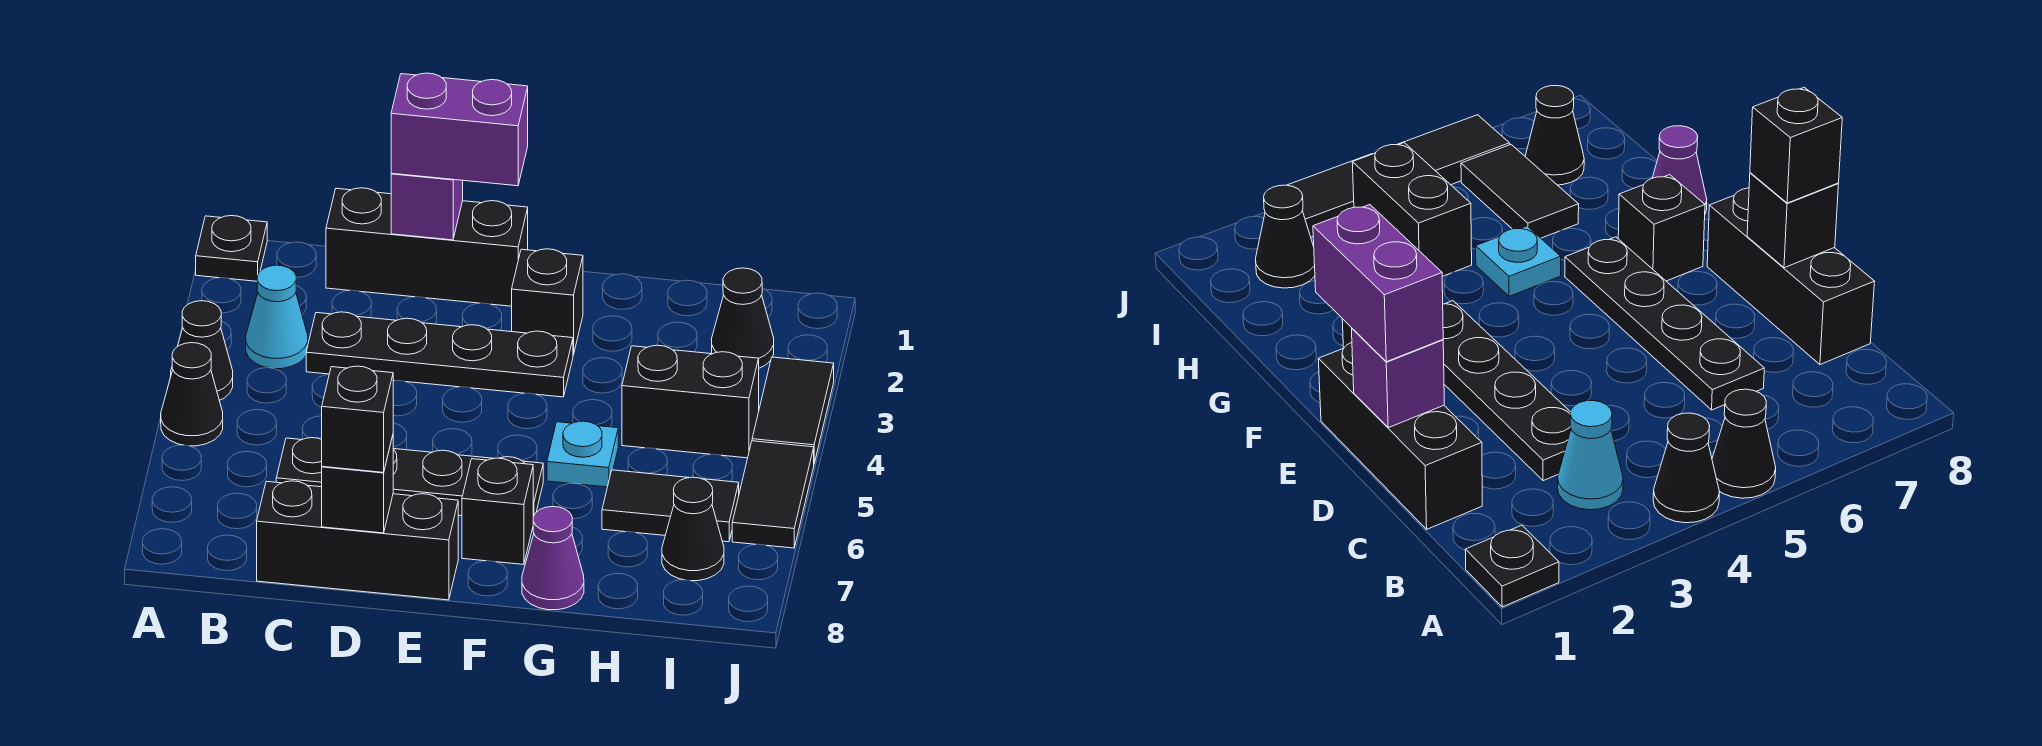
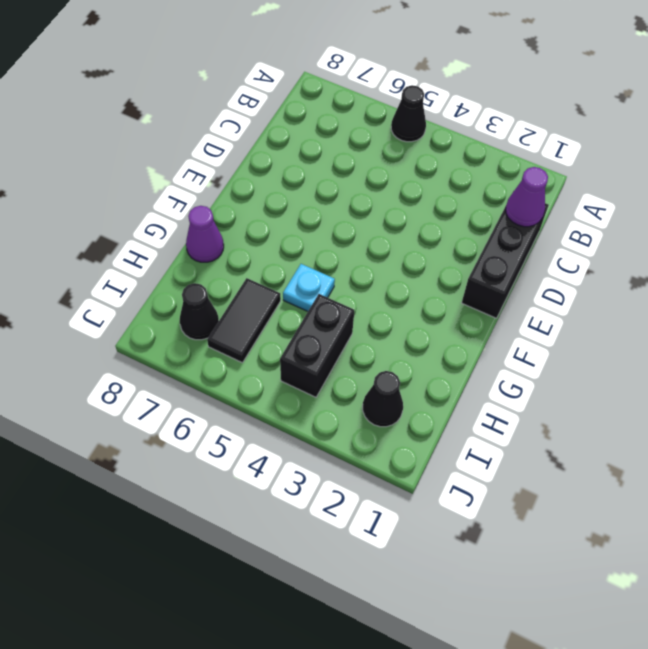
purple 1x1 cone [506,167,548,227] -> none
none -> black 1x1 plate [196,216,267,281]
none -> black 1x1 cone [171,301,233,400]
none -> cyan 1x1 cone [246,265,308,369]

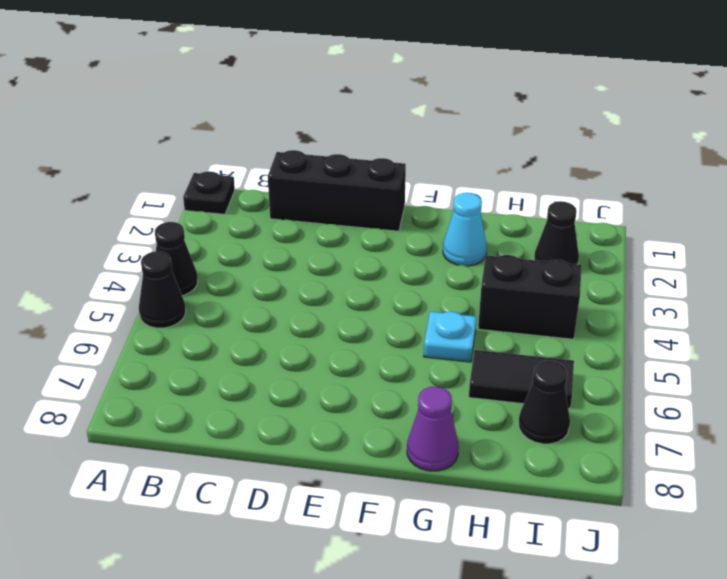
cyan 1x1 cone [443,193,487,266] -> cyan 1x1 cone moved to [246,265,308,369]
none -> black 1x4 plate [306,312,573,397]
none -> black 1x4 plate [276,438,543,517]
none -> black 1x3 brick [257,481,458,600]

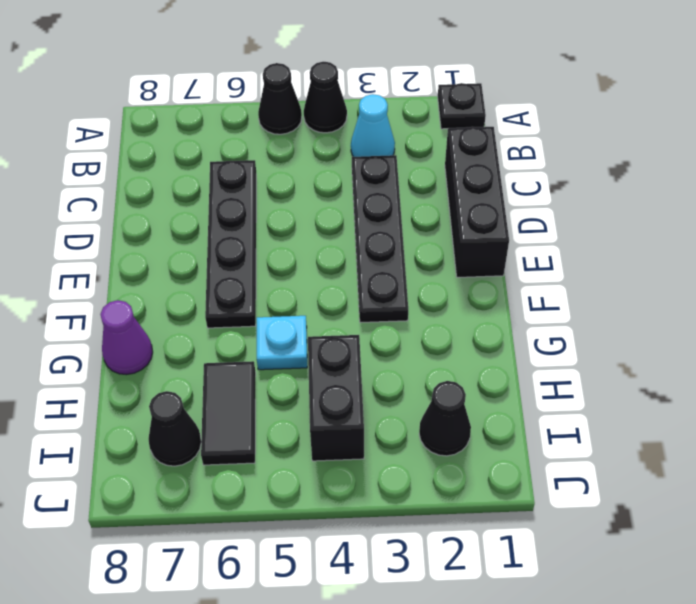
none -> black 1x3 brick [257,481,458,600]
none -> black 1x1 brick [512,249,583,355]
none -> black 1x1 brick [462,458,533,565]

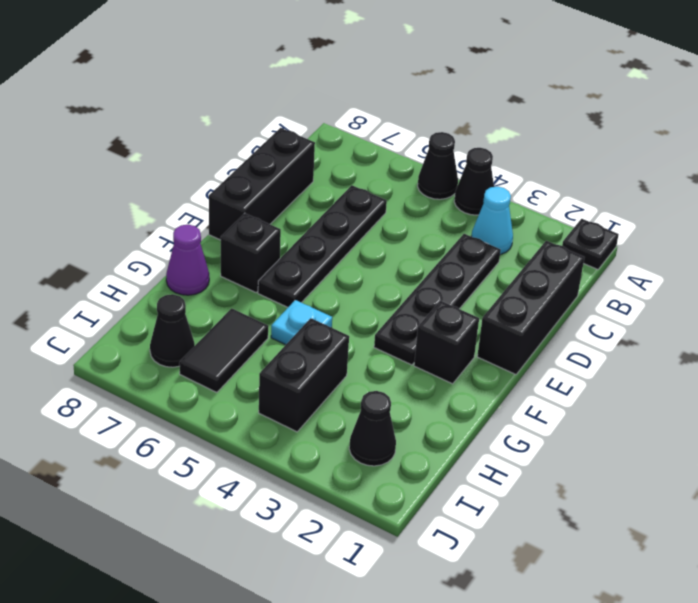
none -> black 1x2 tile [752,357,834,463]
none -> black 1x2 tile [732,441,814,548]
none -> purple 1x1 brick [391,173,463,240]

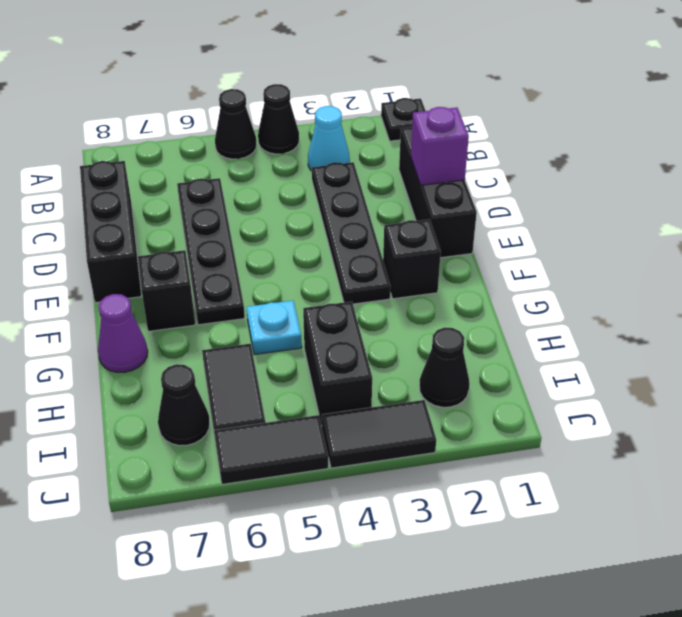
none -> black 1x1 brick [322,436,393,533]
none -> purple 1x2 brick [391,73,528,186]
none -> black 1x1 brick [322,366,393,472]

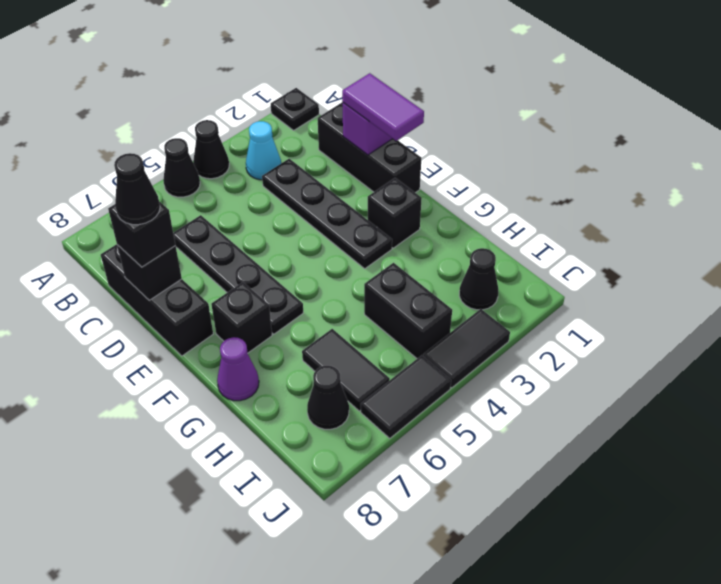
purple 1x2 tile [342,73,424,141] -> purple 1x2 brick [391,73,528,186]
black 1x1 cone [114,153,160,225] -> none
none -> cyan 1x1 plate [547,421,618,487]

